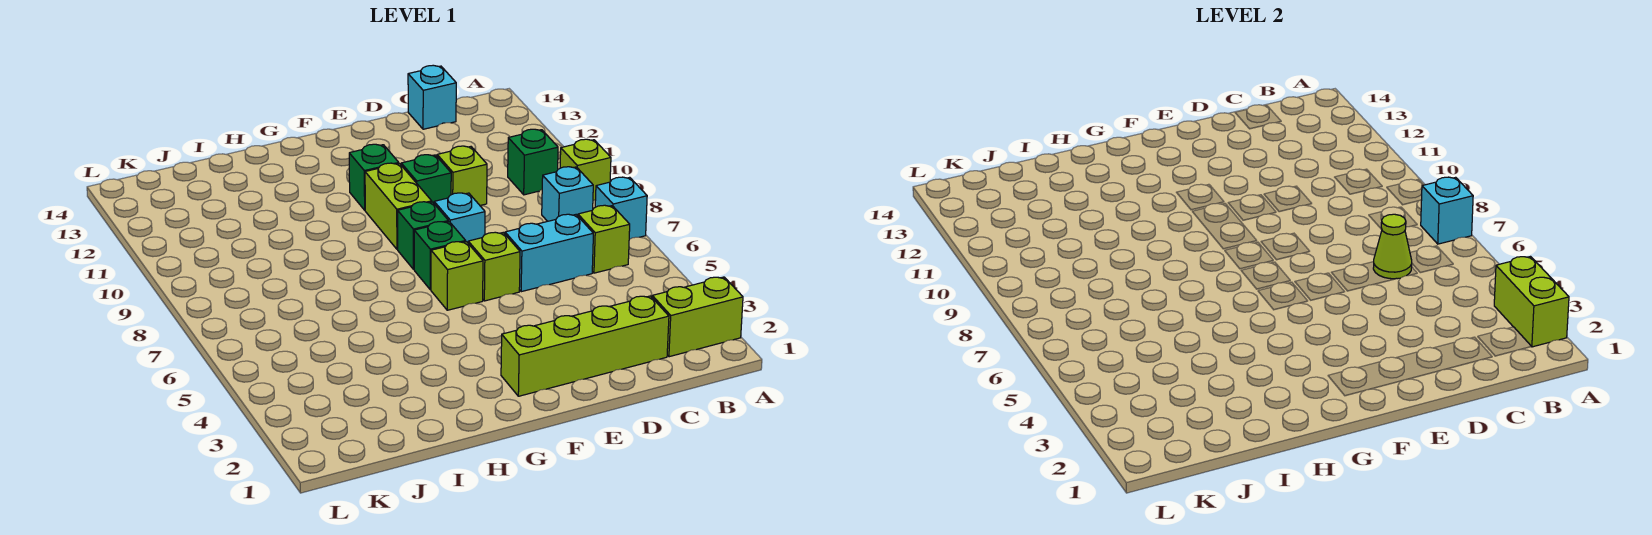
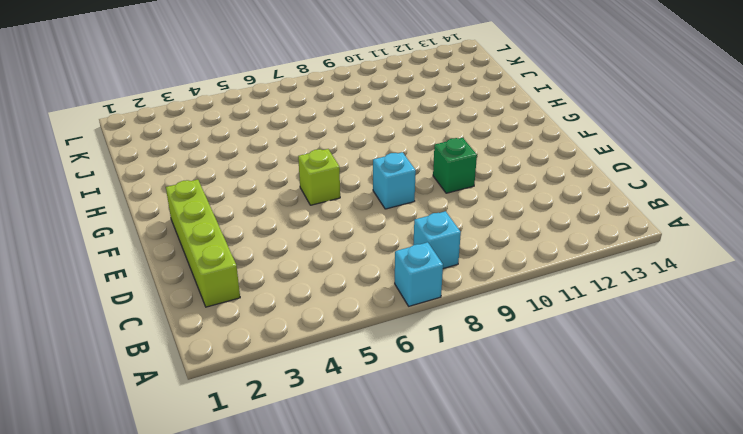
none -> lime 1x2 brick [652,277,743,357]
none -> lime 1x1 brick [560,139,611,201]
none -> lime 1x1 brick [578,205,630,273]

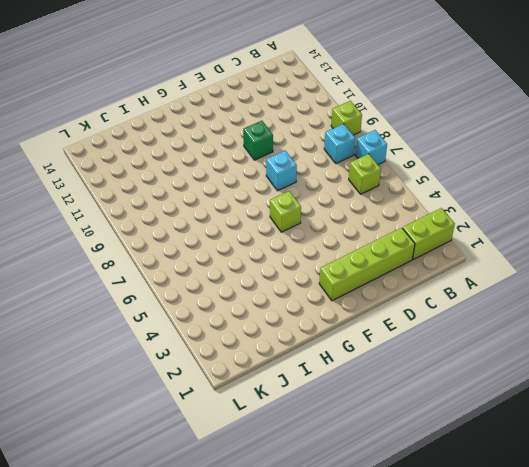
none -> green 1x1 brick [508,129,558,195]
none -> cyan 1x2 brick [505,214,593,292]
none -> cyan 1x1 brick [408,65,456,129]

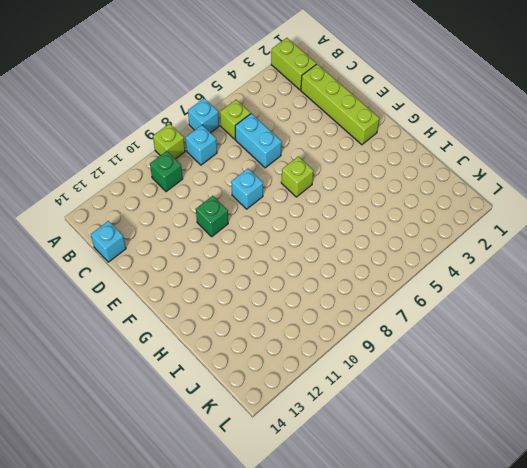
none -> lime 1x1 brick [437,146,487,205]
none -> lime 1x1 brick [468,232,520,301]
none -> green 1x1 brick [414,222,466,290]

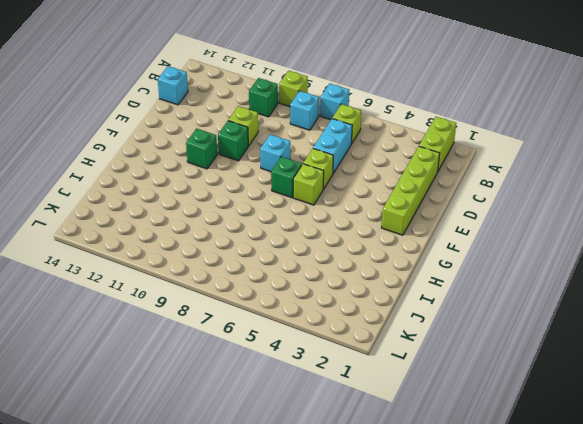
none -> green 1x1 brick [398,202,449,269]
none -> lime 1x2 brick [365,163,432,249]
none -> lime 1x2 brick [1494,257,1569,347]

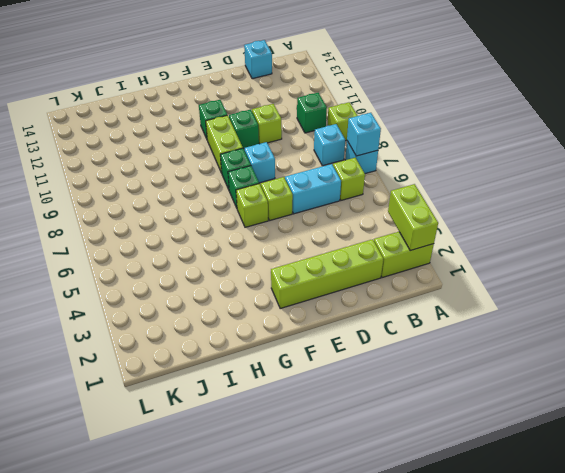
none -> lime 1x1 cone [1373,214,1412,279]

